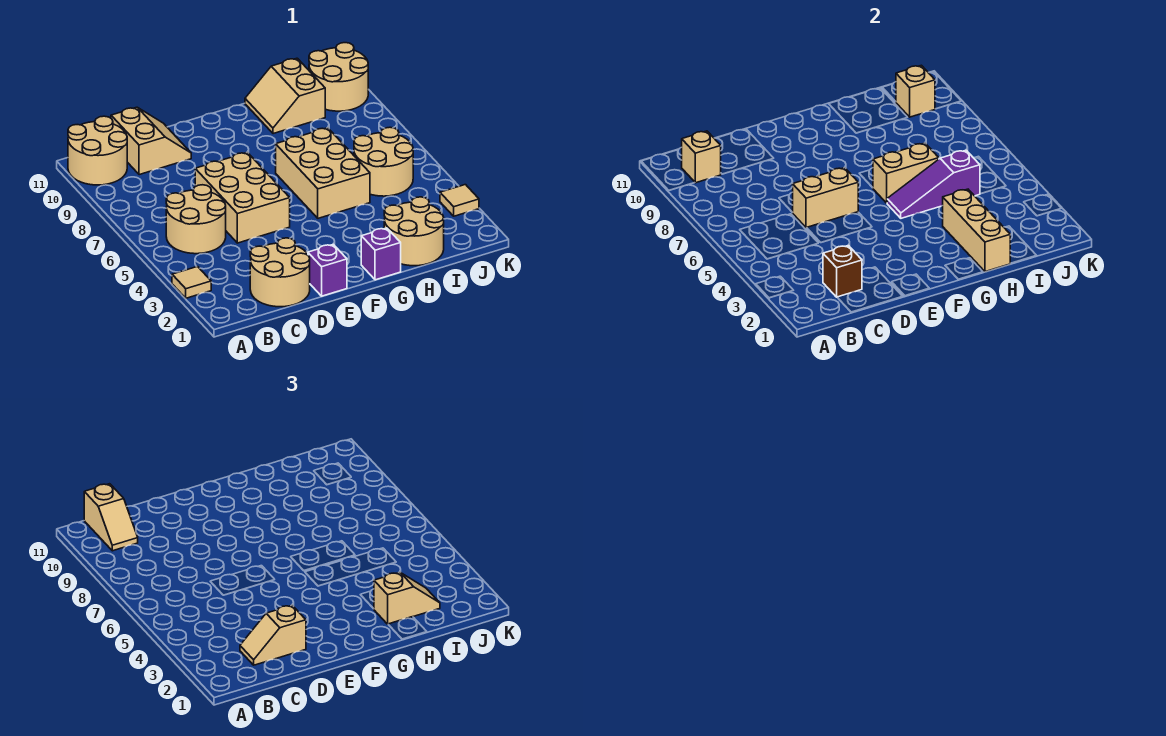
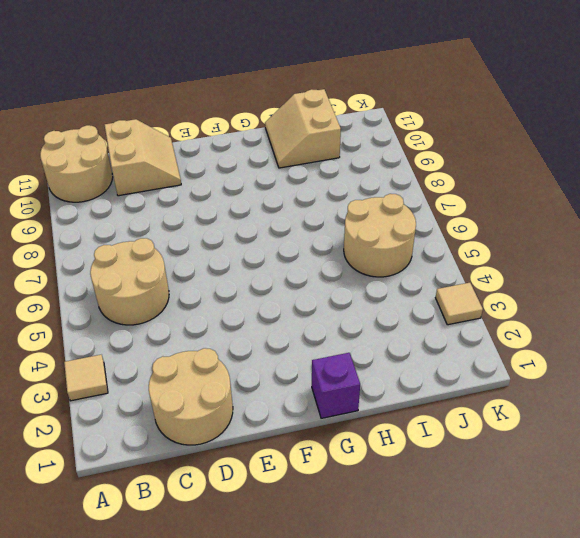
none -> tan 2x3 brick [195,152,290,243]
none -> purple 1x1 brick [308,244,347,296]
none -> tan 2x3 brick [276,128,370,218]

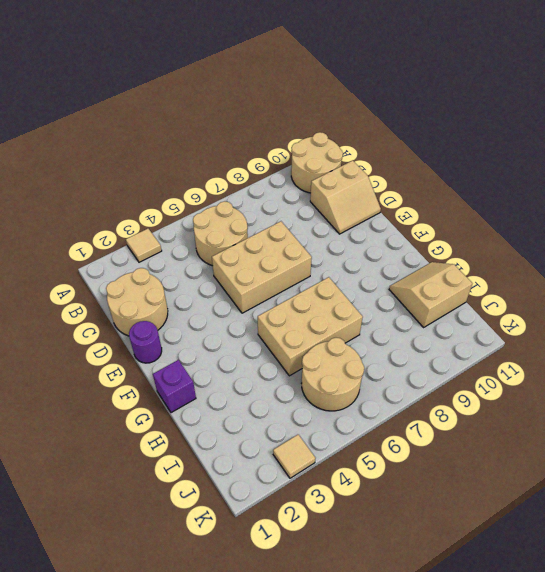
purple 1x1 round brick [129,321,162,363] -> purple 1x1 brick [308,244,347,296]
none -> tan 2x2 round brick [384,197,444,266]
none -> tan 2x2 round brick [309,43,368,111]
none -> tan 1x1 brick [682,131,721,183]

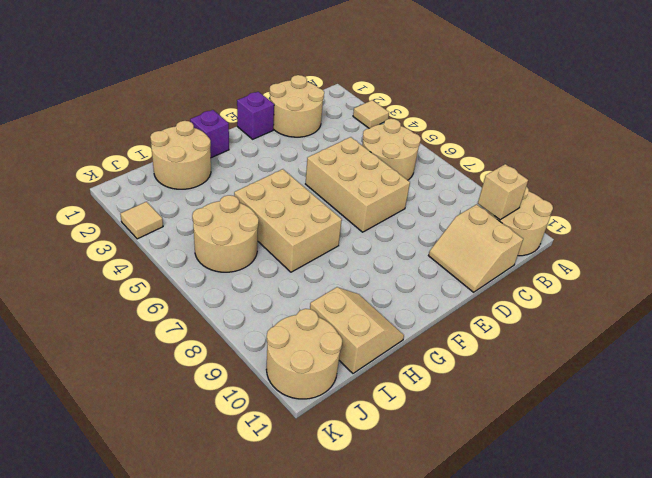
none -> brown 1x1 brick [823,245,862,297]
none -> tan 1x2 brick [792,168,858,228]
none -> purple 1x3 slope [887,150,980,218]

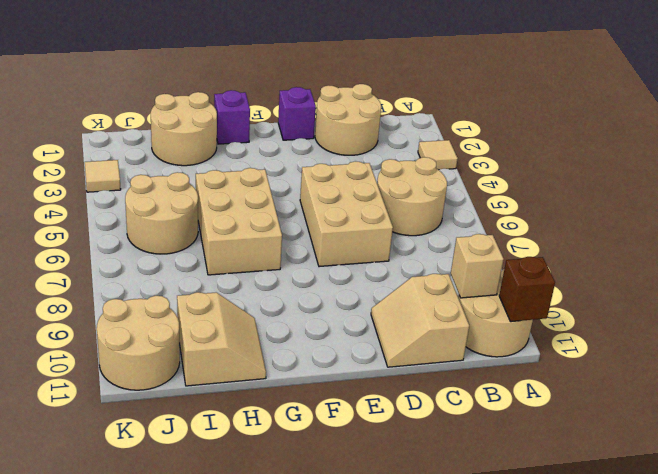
brown 1x1 brick [499,257,555,322] -> brown 1x1 brick moved to [823,245,862,297]
none -> tan 1x2 brick [792,168,858,228]
none -> purple 1x3 slope [887,150,980,218]
none -> tan 1x2 brick [873,143,939,203]

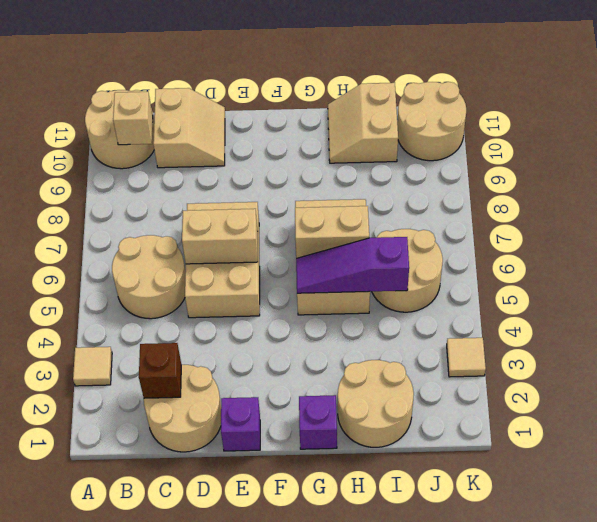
none -> tan 1x3 brick [943,189,1011,272]
none -> tan 1x1 brick [896,65,935,117]
none -> tan 1x2 slope [84,484,138,551]

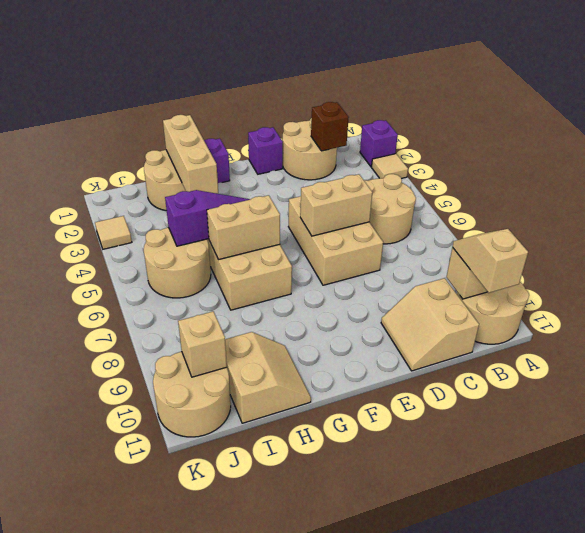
purple 1x1 brick [360,120,398,167] -> none
none -> tan 1x2 slope [240,605,306,665]
none -> tan 1x2 slope [374,572,440,624]

